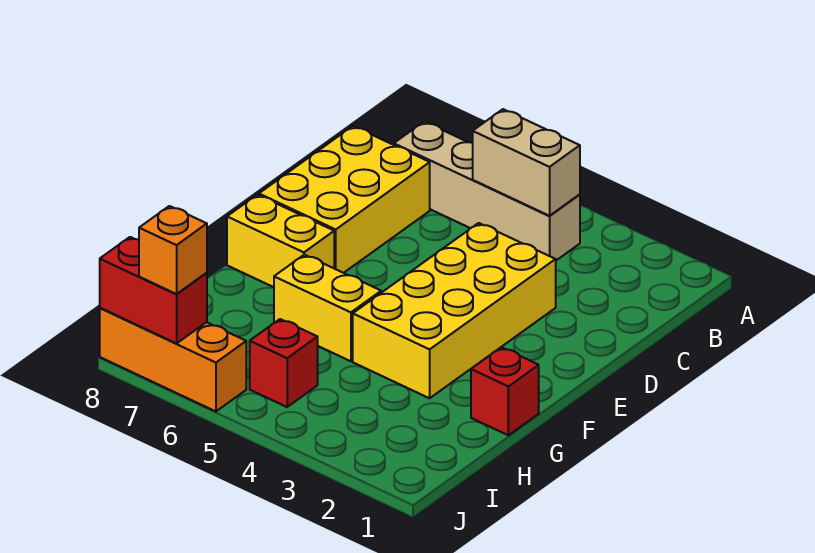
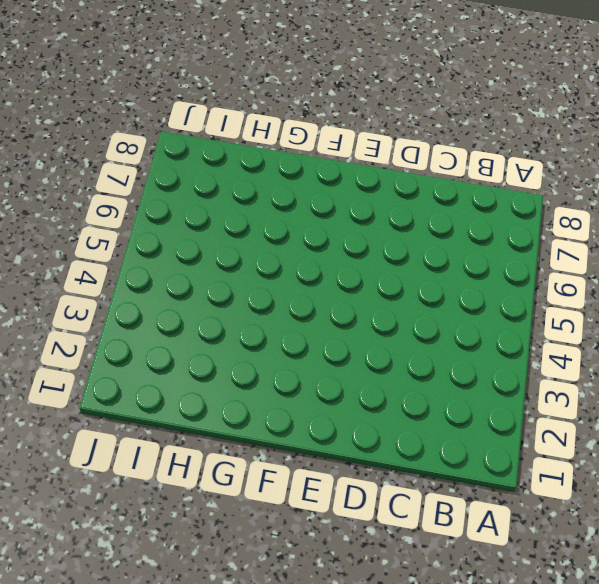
none -> tan 1x4 brick [393,122,580,260]
none -> yellow 2x3 brick [259,126,430,273]

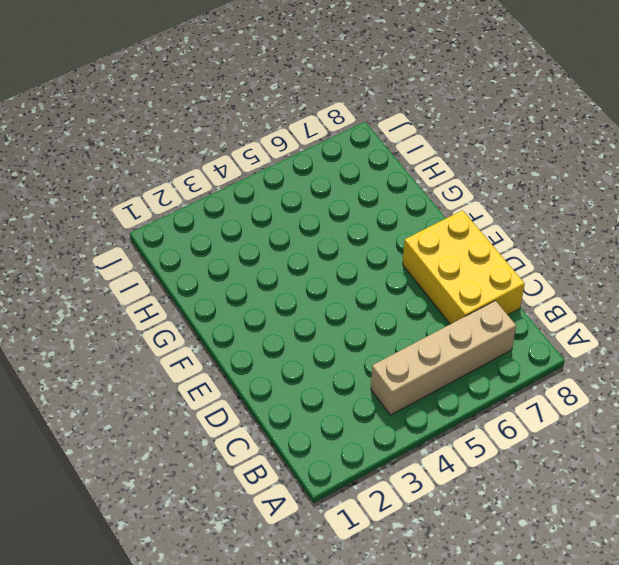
none -> yellow 2x4 brick [353,223,556,398]
none -> yellow 1x2 brick [227,195,334,287]

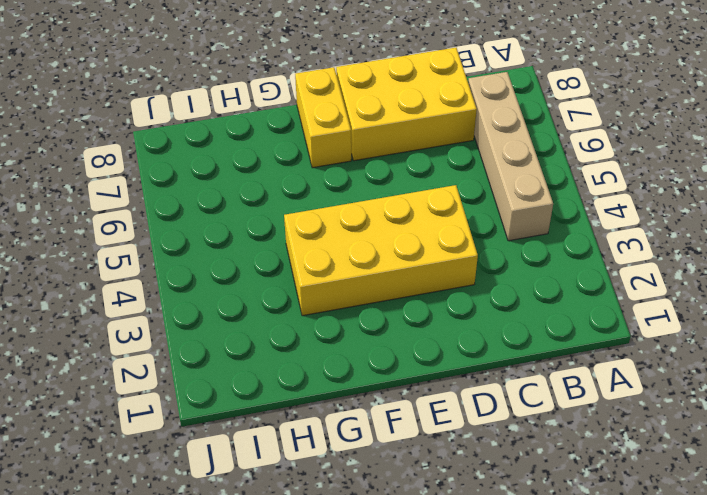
none -> red 1x1 brick [471,347,539,435]
none -> yellow 1x2 brick [274,255,381,361]

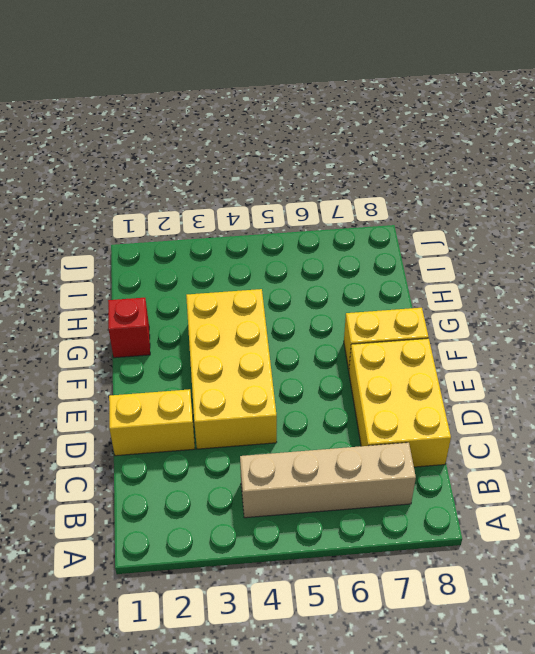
yellow 1x2 brick [109,389,195,456] -> yellow 1x2 brick moved to [274,255,381,361]
none -> red 1x1 brick [250,319,318,407]
none -> orange 1x3 brick [100,308,246,411]

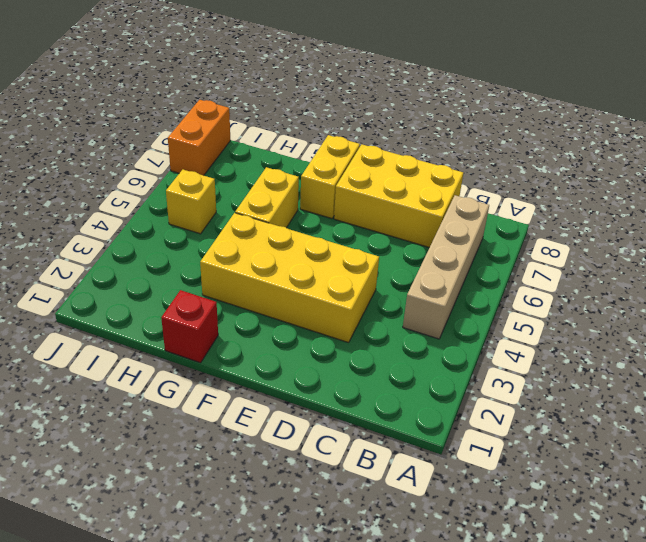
yellow 1x1 brick [166,170,216,234] -> red 1x1 brick [250,319,318,407]
orange 1x2 brick [168,100,230,176] -> orange 1x3 brick [100,308,246,411]
none -> tan 1x2 brick [473,109,580,216]
none -> red 1x2 brick [100,237,207,344]

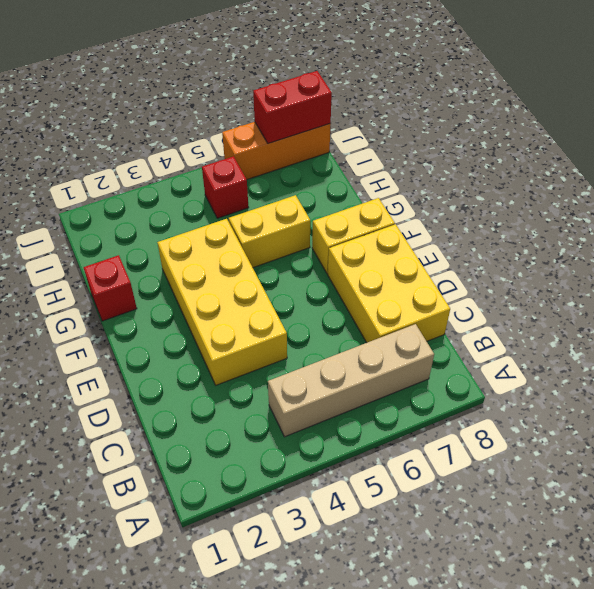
none -> tan 1x2 brick [473,109,580,216]
none -> orange 1x1 brick [139,206,207,294]

